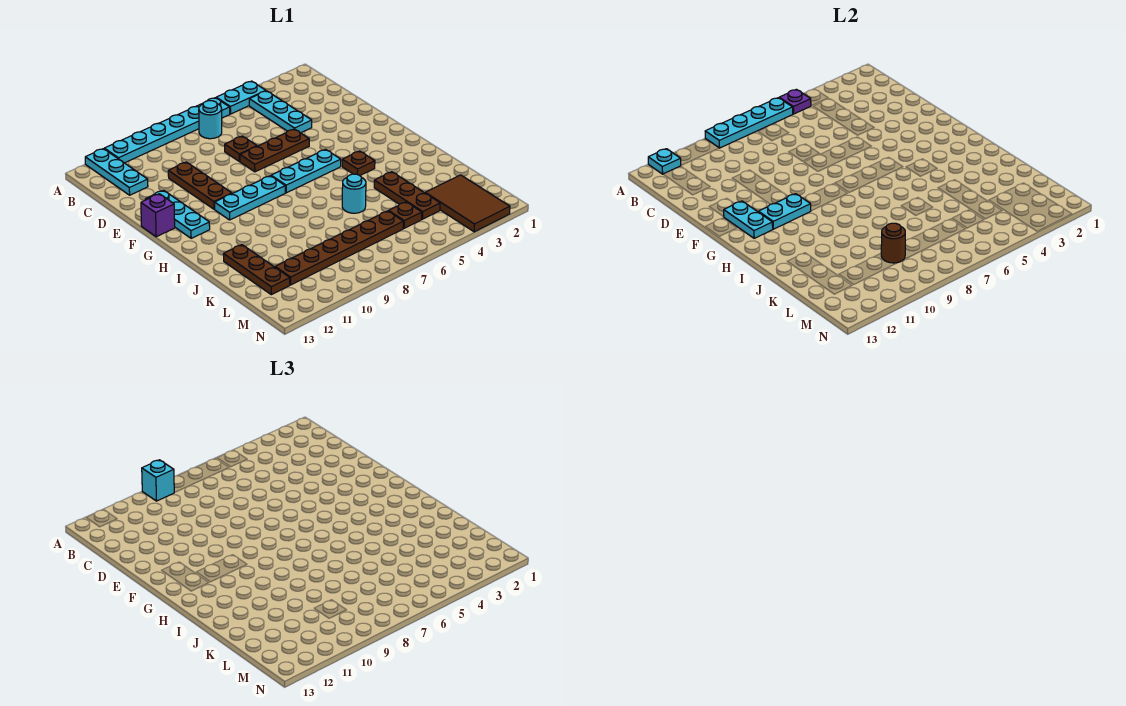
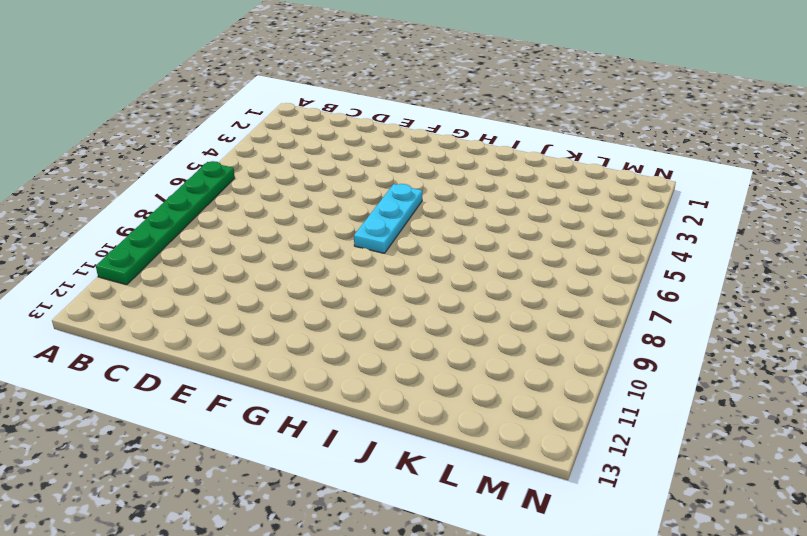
green 1x6 plate [96,161,235,285] -> cyan 1x6 plate [104,98,230,163]
none -> cyan 1x2 plate [216,81,266,114]
none -> cyan 1x3 plate [85,149,148,195]
none -> cyan 1x3 plate [249,91,312,133]

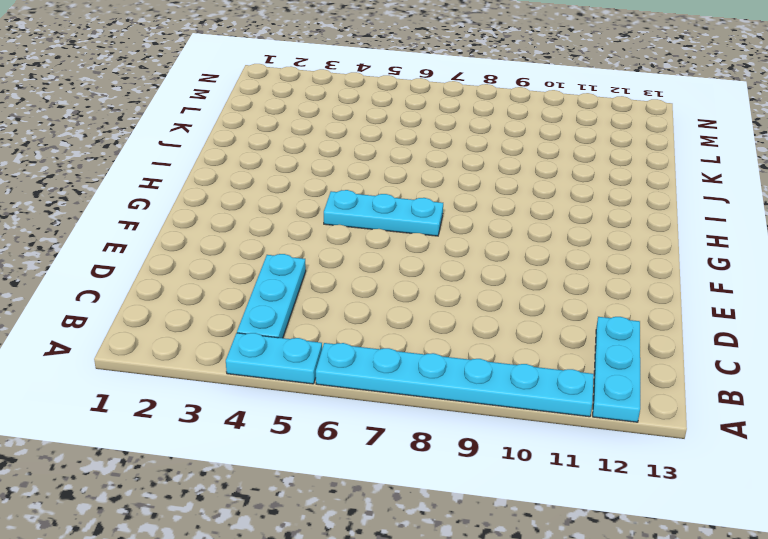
none -> cyan 1x1 round brick [199,101,222,139]
none -> brown 1x1 plate [225,136,257,161]
none -> brown 1x3 plate [168,162,232,209]

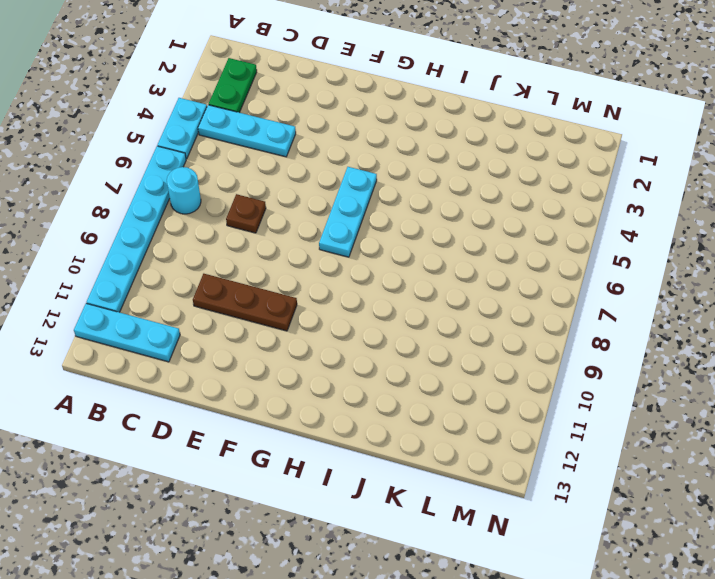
green 1x2 plate [209,58,257,113] -> none
none -> brown 1x3 plate [240,129,309,172]
none -> cyan 1x3 plate [145,190,210,238]
none -> purple 1x1 brick [141,194,175,237]

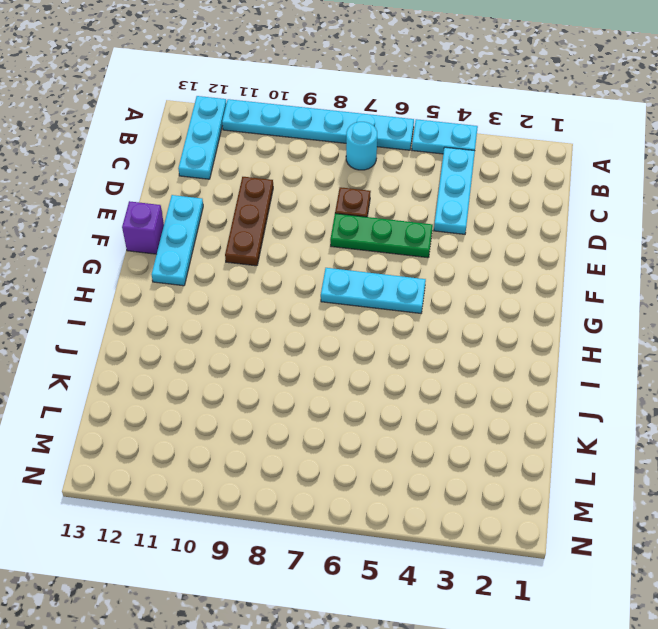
green 1x3 plate [330,213,433,258] -> brown 1x3 plate [240,129,309,172]
none -> cyan 1x3 plate [215,176,285,220]
none -> brown 1x1 plate [342,151,375,175]
none -> brown 1x3 plate [374,172,440,219]

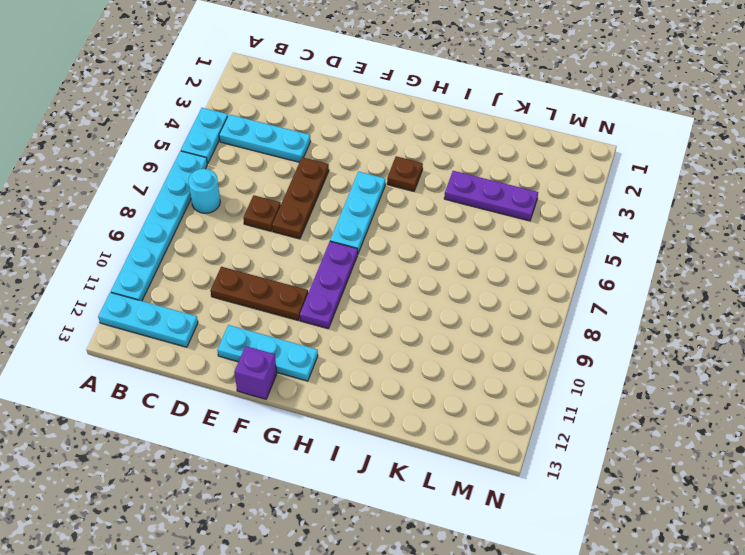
purple 1x3 plate [300,241,358,329] -> cyan 1x3 plate [215,176,285,220]
purple 1x3 plate [444,171,538,221] -> brown 1x3 plate [374,172,440,219]
none -> cyan 1x1 round brick [342,174,366,213]
none -> brown 1x3 plate [224,245,290,295]
none -> brown 2x3 tile [426,175,510,232]

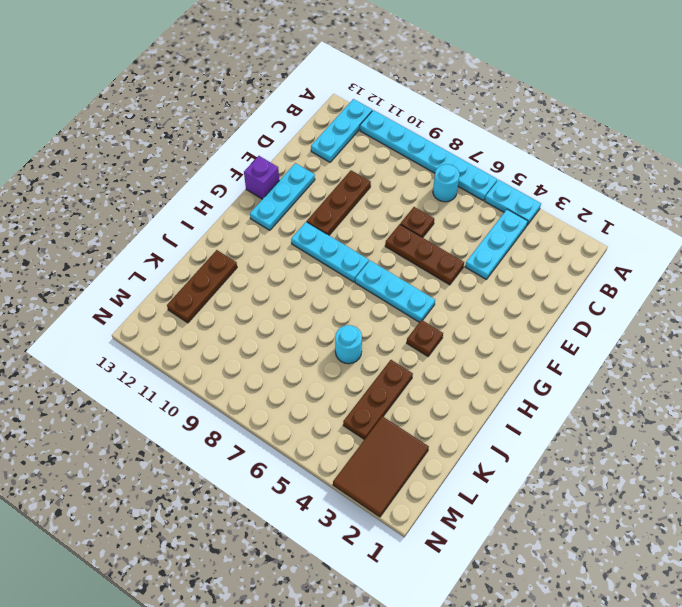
none -> brown 1x1 plate [389,202,422,228]
none -> brown 1x6 plate [275,211,403,285]
none -> purple 1x1 plate [779,89,811,114]

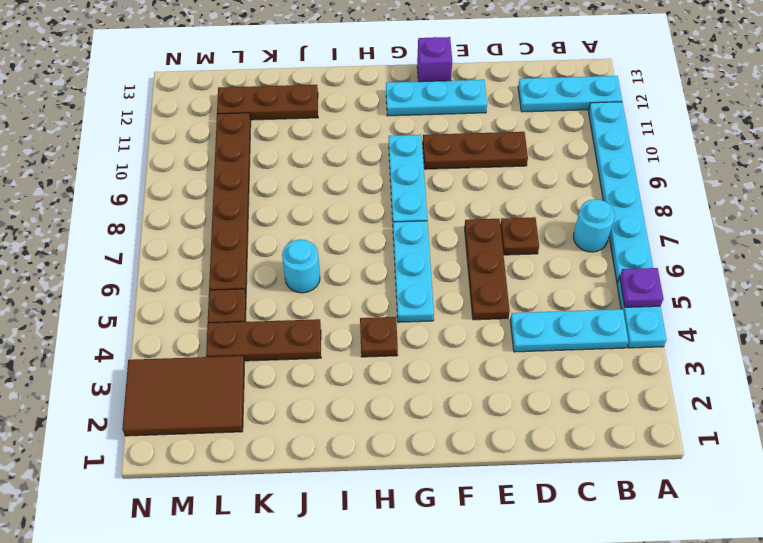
none -> cyan 1x4 plate [705,98,793,148]
none -> cyan 1x1 plate [648,149,681,174]
none -> cyan 1x2 plate [724,201,773,238]

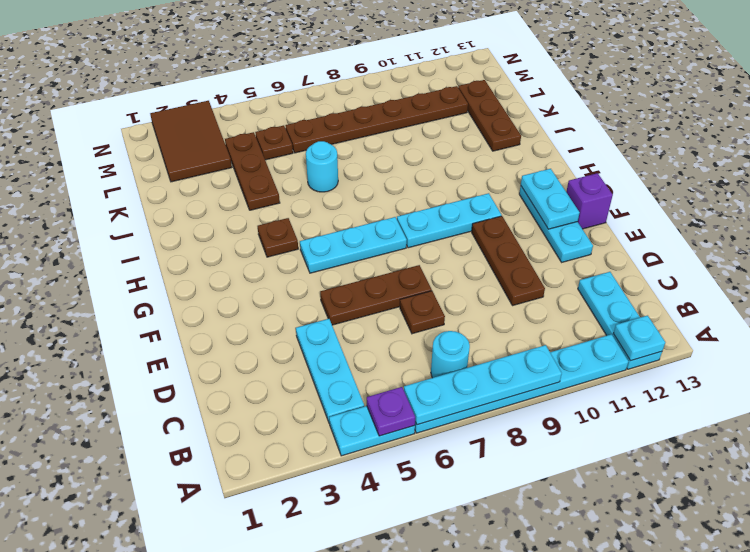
none -> cyan 1x2 plate [758,194,811,229]
none -> brown 1x1 round brick [881,223,905,263]
none -> cyan 1x1 brick [142,460,174,501]

